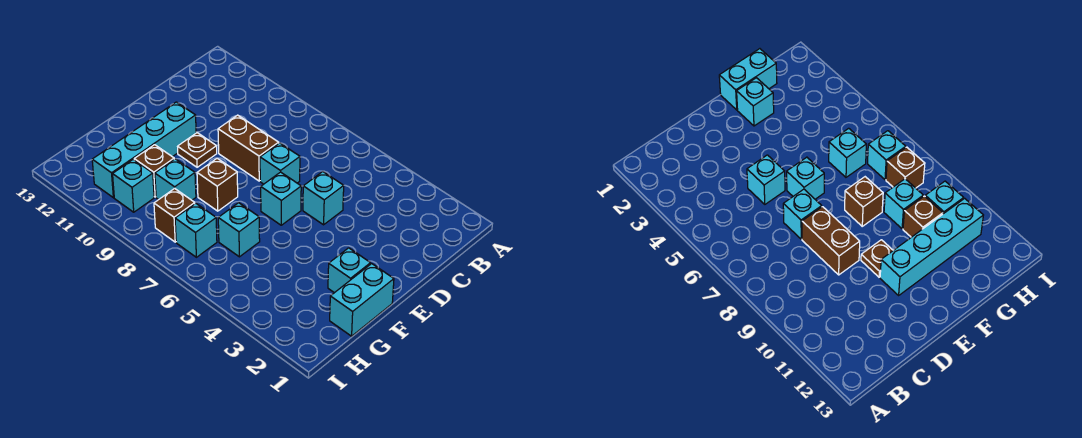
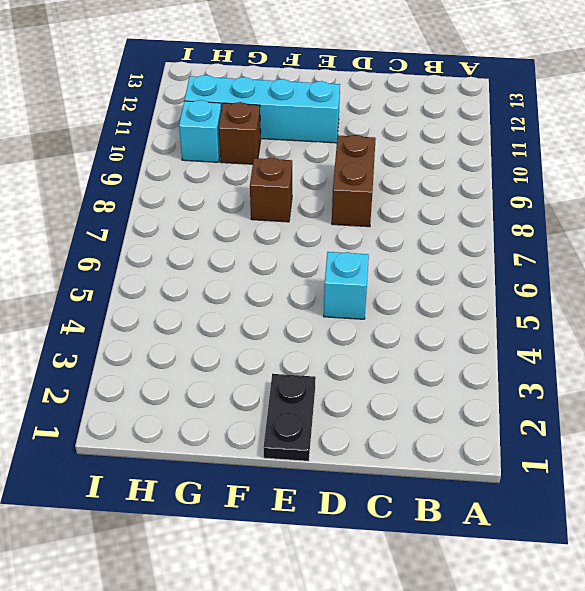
black 1x2 plate [264,374,316,461] -> none
none -> cyan 1x1 brick [260,143,300,184]
none -> cyan 1x1 brick [261,172,301,225]
none -> brown 1x1 plate [178,133,217,167]

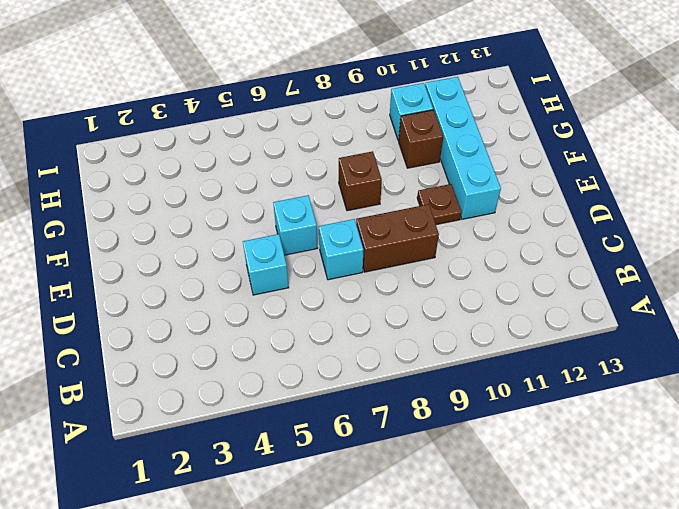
none -> cyan 1x2 brick [330,264,394,336]
none -> cyan 1x1 brick [328,248,371,293]
none -> cyan 1x1 brick [218,203,260,257]

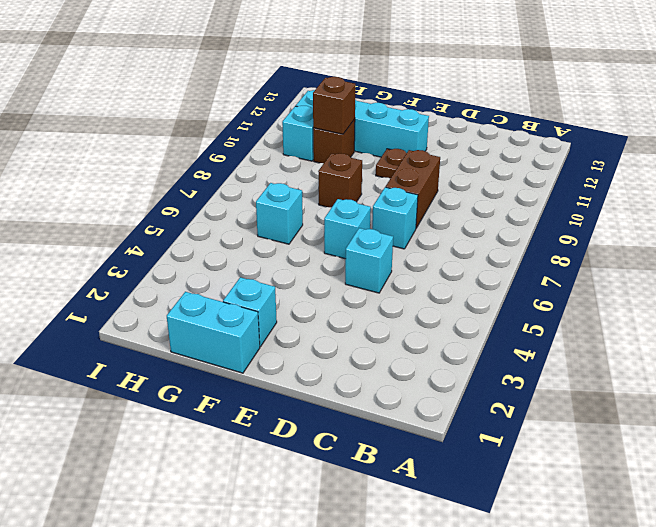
brown 1x1 brick [313,77,355,134] -> brown 1x1 brick moved to [154,188,195,242]
none -> cyan 1x1 brick [155,159,196,200]
none -> cyan 1x1 brick [175,203,217,257]

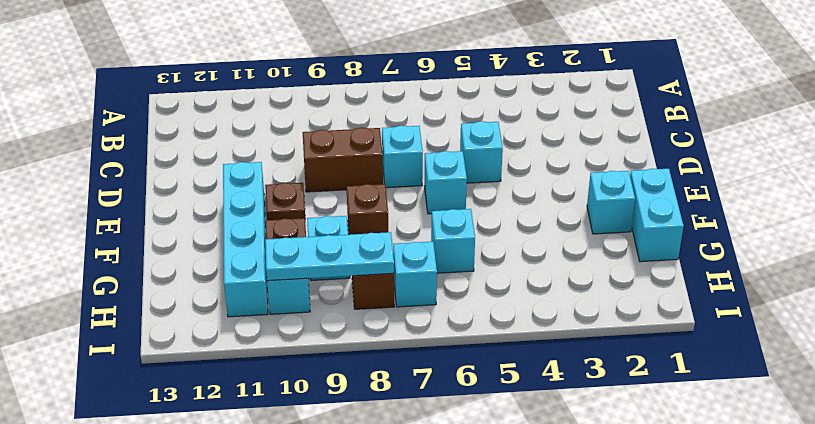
cyan 1x3 plate [265,232,394,281] -> none

